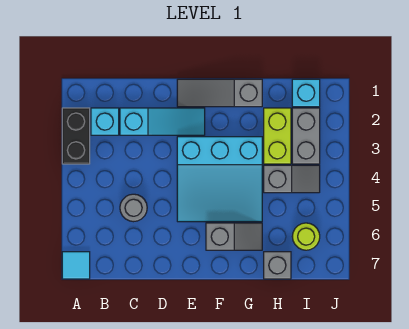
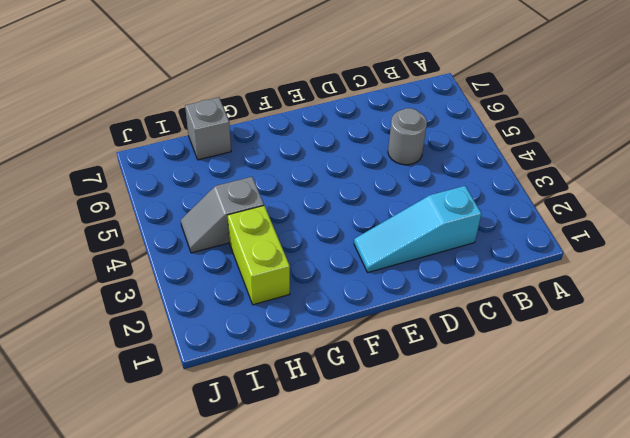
none -> black 1x2 brick [62,108,90,164]
none -> cyan 1x1 tile [62,252,90,279]
none -> cyan 1x1 brick [91,108,119,135]

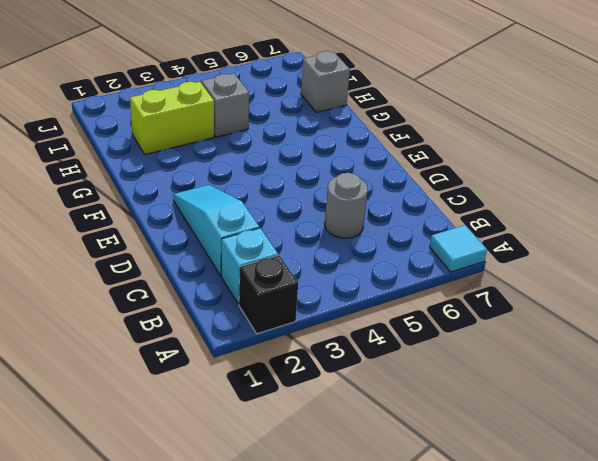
black 1x1 brick [239,255,298,334] -> black 1x2 brick [62,108,90,164]
none -> grey 1x3 slope [177,79,262,107]
none -> cyan 3x3 slope [177,137,262,222]
none -> grey 1x2 slope [206,223,262,250]

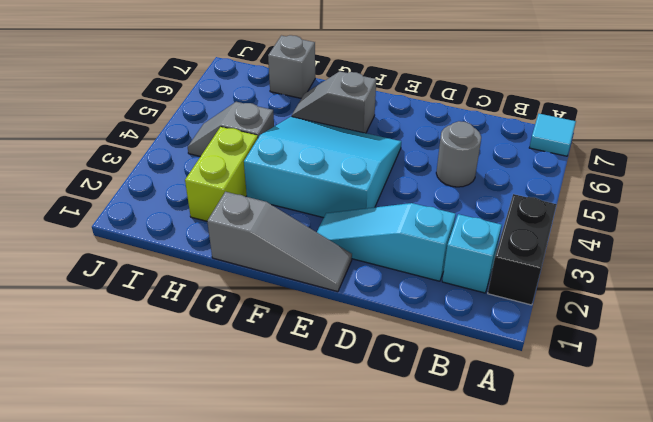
none -> cyan 1x1 brick [292,79,320,107]
none -> grey 1x2 brick [292,108,320,164]
none -> lime 1x1 round brick [292,223,320,250]

